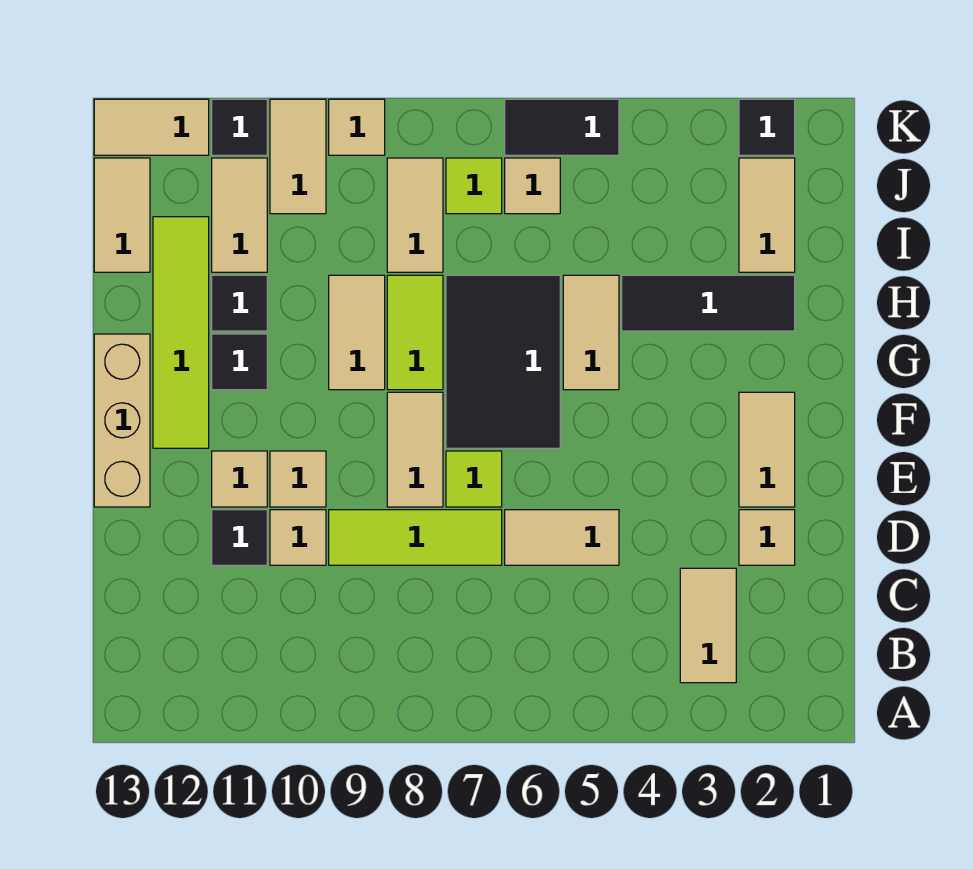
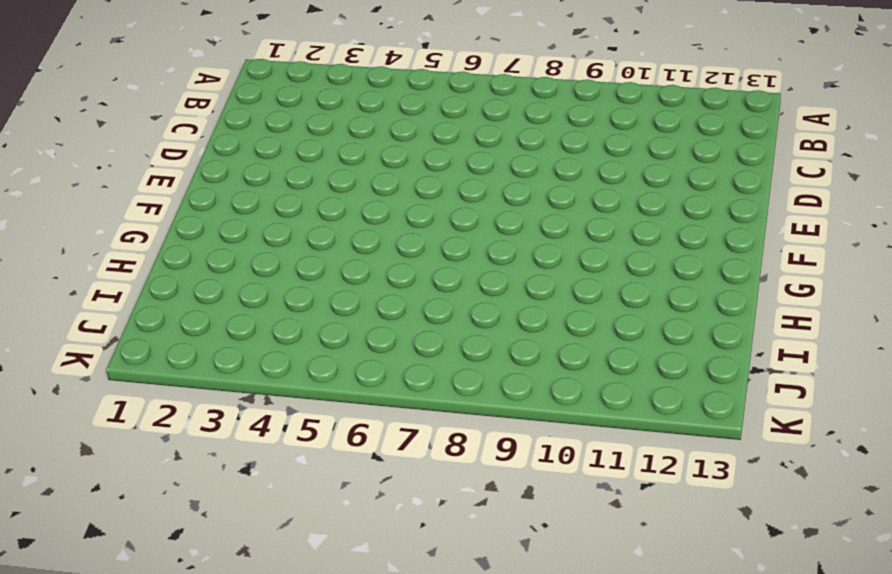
none -> tan 1x2 tile [680,568,736,683]
none -> tan 1x1 tile [739,510,795,565]
none -> tan 1x2 tile [505,510,619,565]
none -> lime 1x3 tile [329,510,502,565]

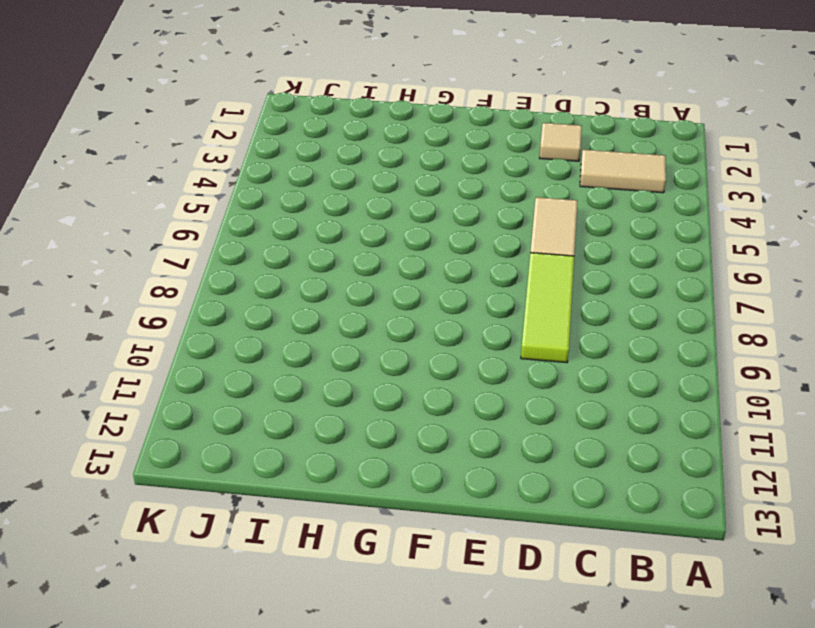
none -> tan 1x1 tile [270,510,326,565]
none -> black 1x1 tile [212,510,267,565]
none -> tan 1x2 tile [739,392,795,507]
none -> lime 1x1 tile [446,451,502,507]

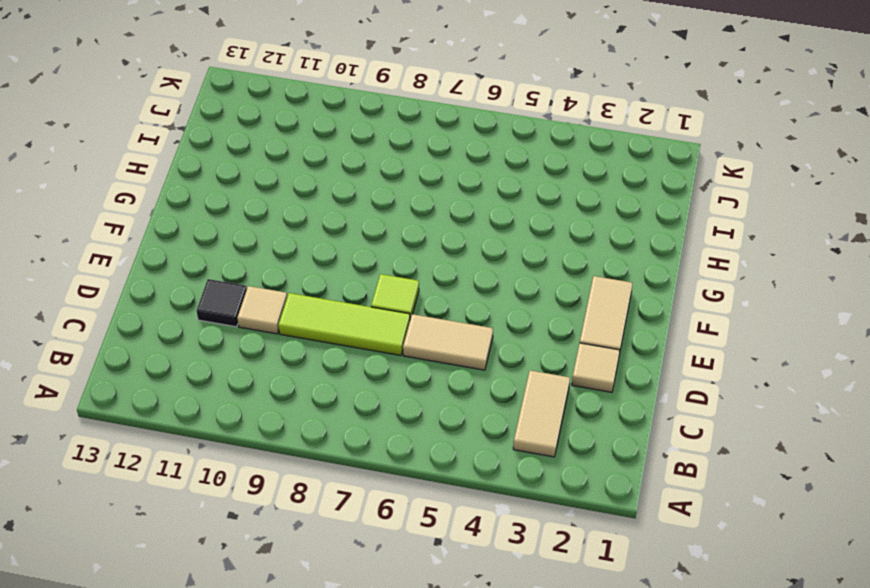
none -> tan 1x2 tile [387,392,443,507]
none -> tan 1x1 tile [270,451,326,507]
none -> tan 1x1 tile [212,451,267,507]
none -> tan 1x3 brick [94,334,150,507]

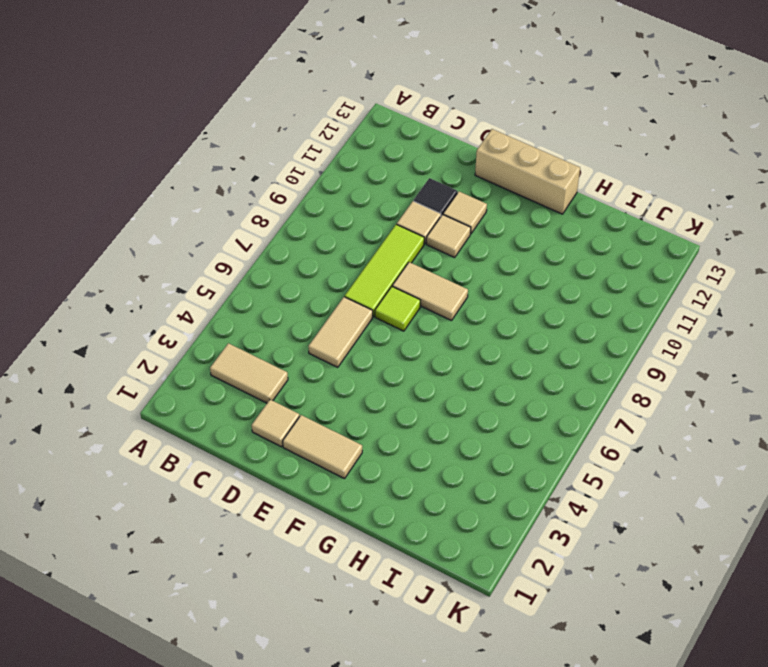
none -> black 2x3 tile [446,275,560,448]
none -> lime 1x4 tile [153,217,209,448]
none -> tan 1x2 tile [563,275,619,390]
none -> lime 1x2 tile [387,275,443,390]

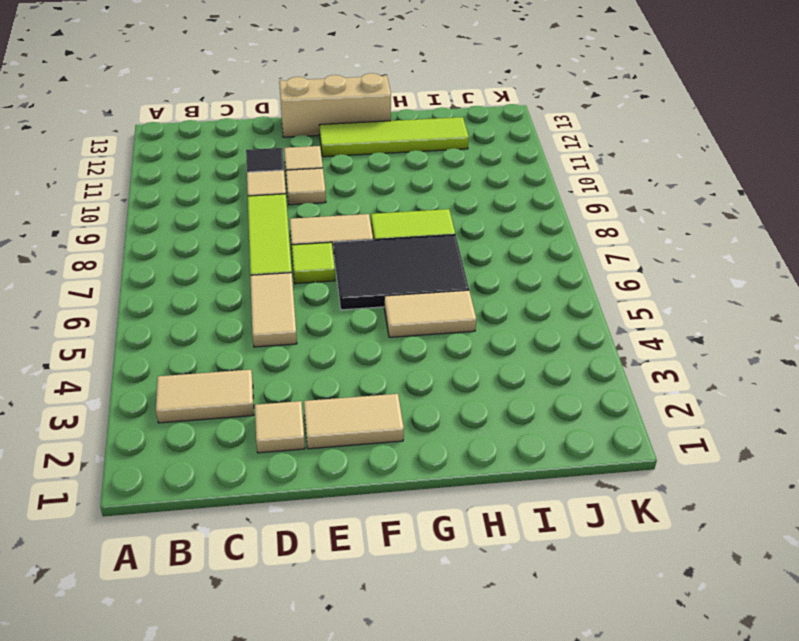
none -> tan 1x2 tile [329,275,385,390]
none -> black 1x1 tile [212,334,267,390]
none -> black 1x3 tile [622,275,795,331]
none -> black 1x1 tile [212,275,267,331]

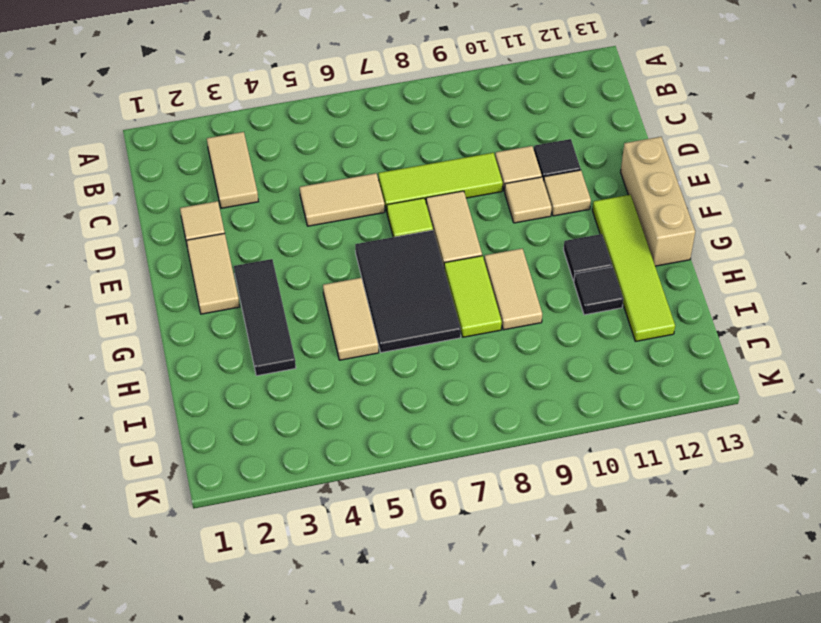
black 1x3 tile [234,259,296,376] -> black 1x3 tile turned to [622,275,795,331]
none -> tan 1x2 tile [739,158,795,272]
none -> tan 1x2 tile [387,158,443,272]
none -> tan 1x2 tile [212,158,267,272]
none -> tan 1x2 tile [94,158,150,272]

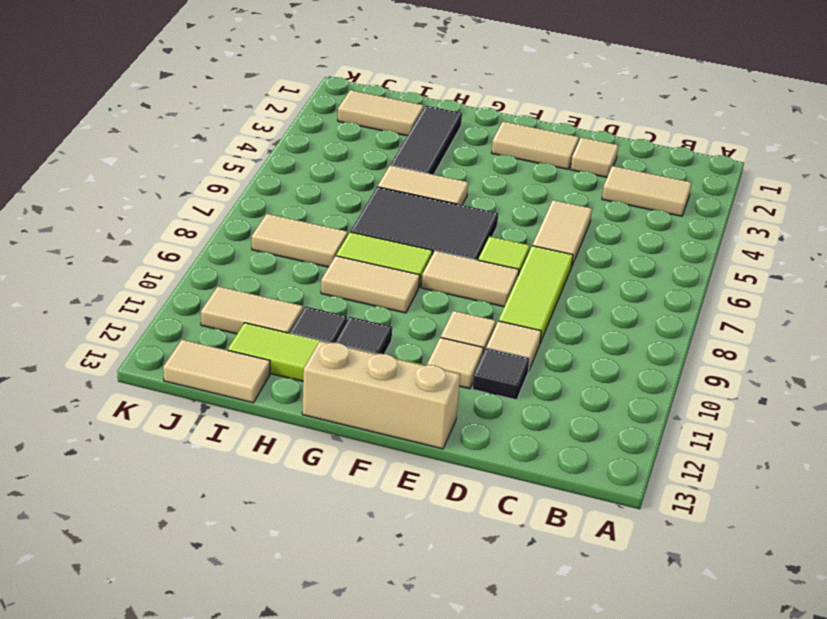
none -> tan 1x1 tile [505,158,560,214]
none -> lime 1x1 tile [446,158,502,214]
none -> tan 1x2 tile [270,99,326,214]
none -> black 1x1 tile [739,99,795,155]

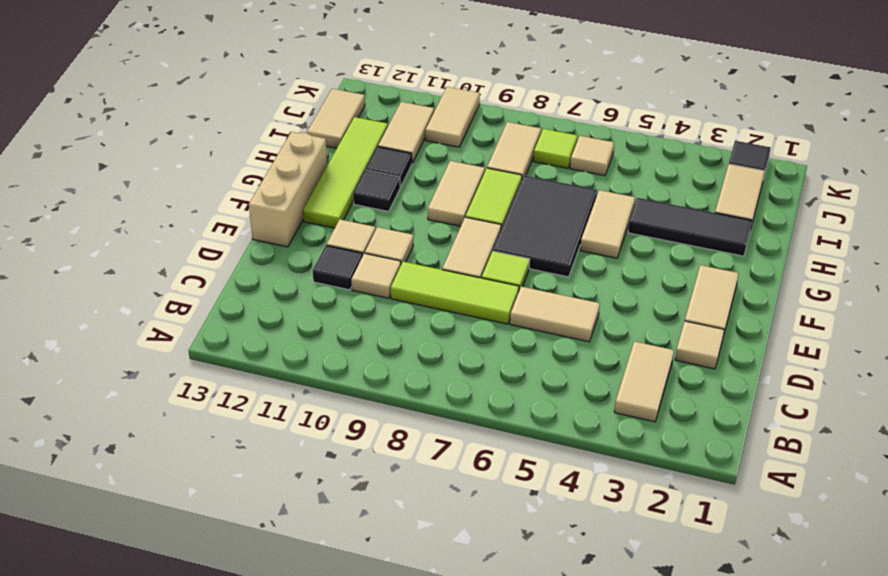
none -> black 1x2 tile [505,99,619,155]
none -> tan 1x1 tile [329,99,385,155]
none -> black 1x1 tile [212,99,267,155]
none -> tan 1x2 tile [94,99,209,155]

